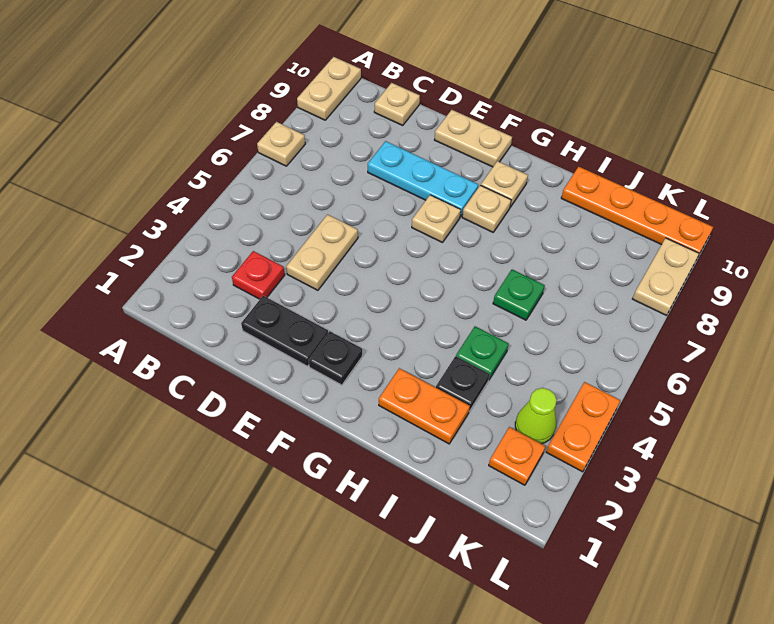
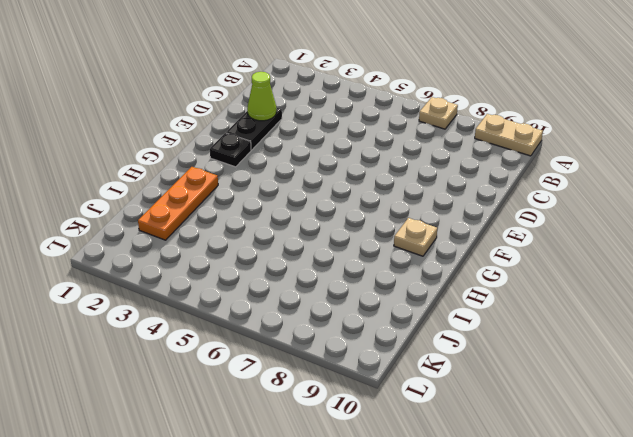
lime 1x1 cone [247,72,276,121] -> lime 1x1 cone moved to [515,388,557,444]
orange 1x3 plate [138,167,218,240] -> orange 1x2 plate [379,368,470,444]
none -> red 1x1 plate [232,251,285,299]
none -> tan 1x1 plate [374,83,420,125]
none -> tan 1x2 plate [286,215,358,290]

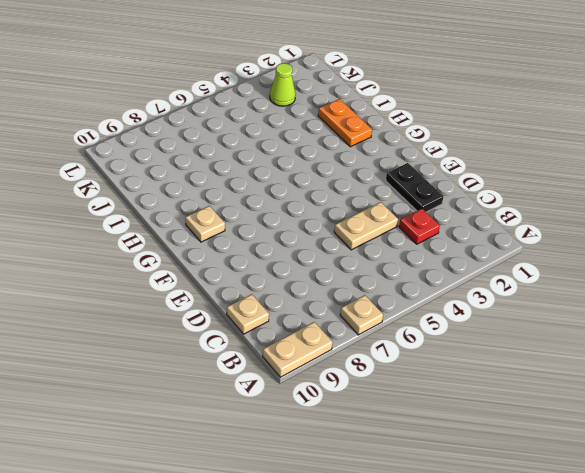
none -> cyan 1x3 plate [368,141,478,217]
none -> tan 1x2 plate [435,110,512,167]
none -> black 1x1 plate [309,331,362,385]

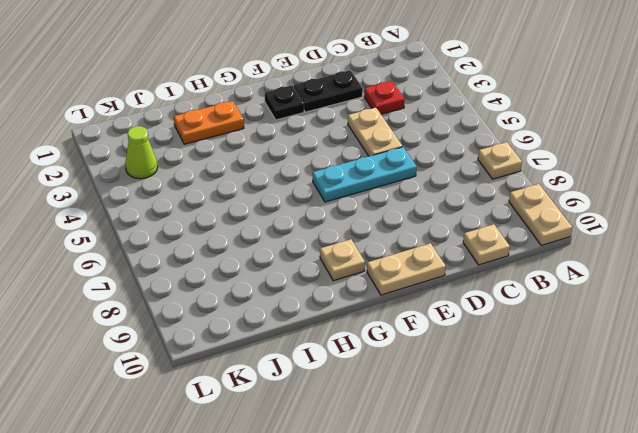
cyan 1x3 plate [313,147,417,202] -> cyan 1x3 plate moved to [368,141,478,217]
none -> tan 1x1 plate [412,195,461,243]
none -> tan 1x1 plate [462,185,511,232]
none -> black 1x1 plate [436,356,490,411]

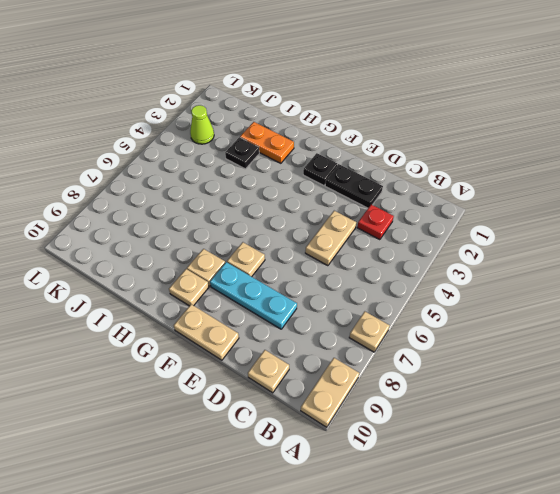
none -> green 1x1 plate [456,326,509,379]
none -> green 1x1 plate [493,270,545,320]
none -> orange 1x4 plate [561,167,713,256]

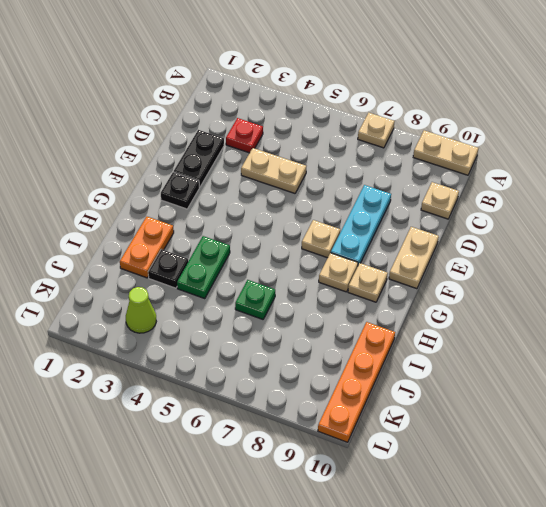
green 1x2 plate [177,236,230,299] -> green 1x1 plate [456,326,509,379]
none -> orange 1x1 plate [489,427,546,485]
none -> orange 1x2 plate [546,382,620,472]
none -> tan 1x2 plate [632,238,699,315]

